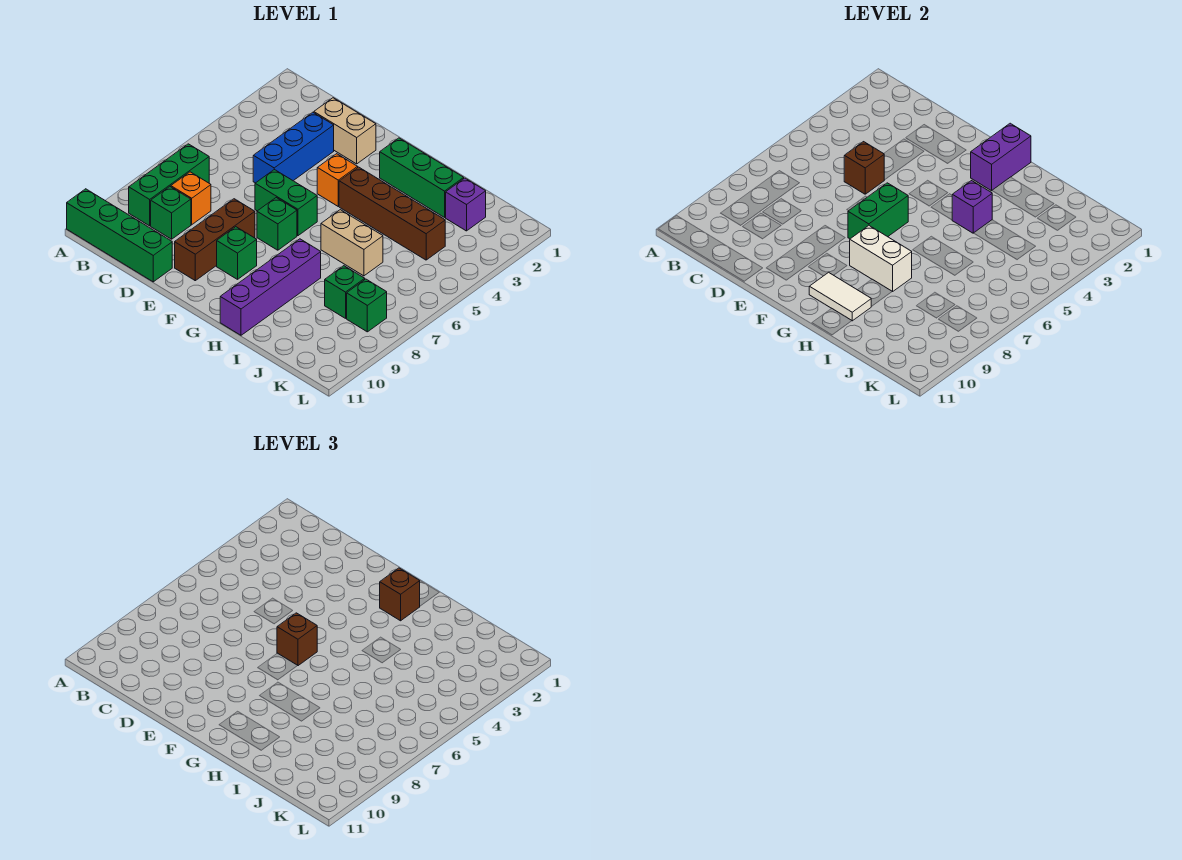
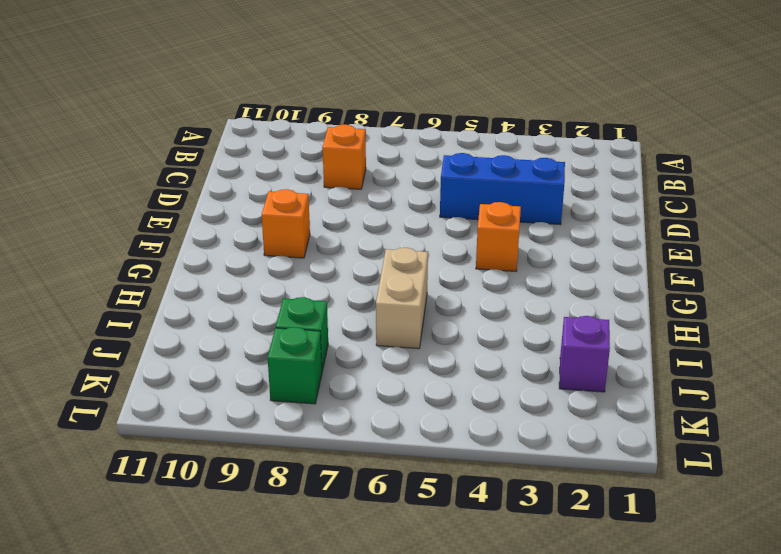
orange 1x1 brick [262,189,310,258] -> green 1x1 brick [217,227,257,279]
none -> green 1x4 brick [67,189,172,282]
none -> green 1x3 brick [129,144,209,226]
none -> green 1x1 brick [151,187,191,239]

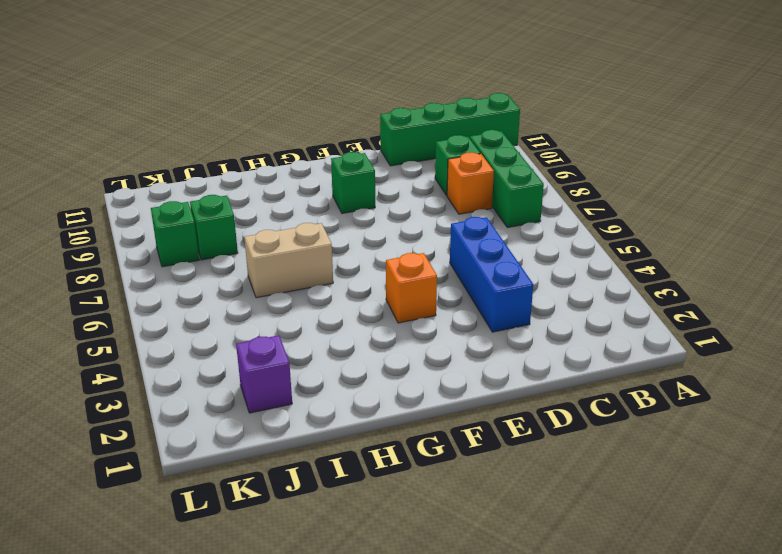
none -> tan 1x2 brick [314,98,376,164]
none -> green 1x2 brick [255,169,317,236]
none -> brown 1x3 brick [175,199,255,281]

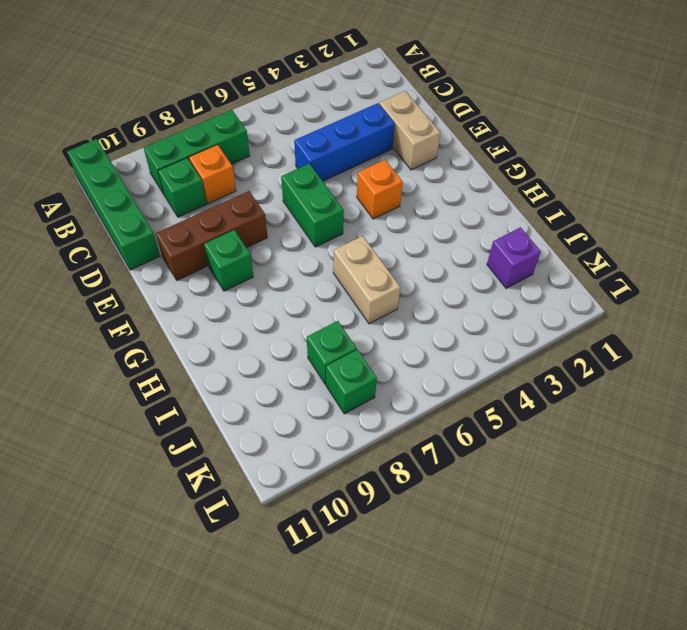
none -> green 1x1 brick [257,198,297,250]
none -> green 1x3 brick [380,138,464,217]
none -> brown 1x4 brick [339,167,445,260]

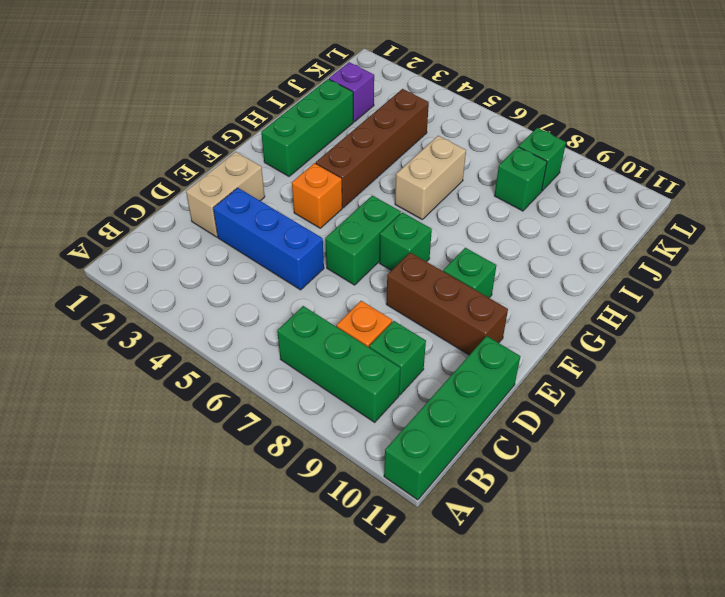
none -> purple 1x4 brick [220,239,321,335]
none -> brown 1x1 brick [844,142,884,194]
none -> green 1x2 brick [848,183,908,239]

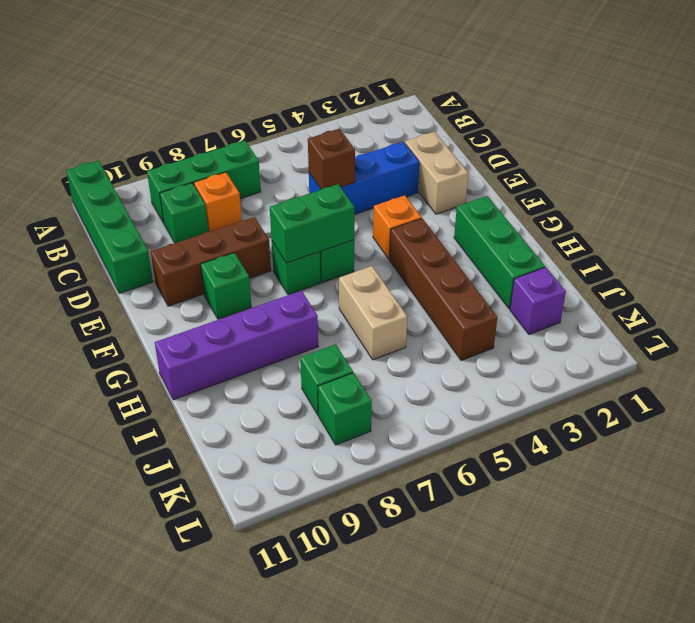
none -> purple 1x2 brick [971,123,1031,191]
none -> white 1x2 brick [850,226,912,292]
none -> white 1x2 tile [809,272,871,321]

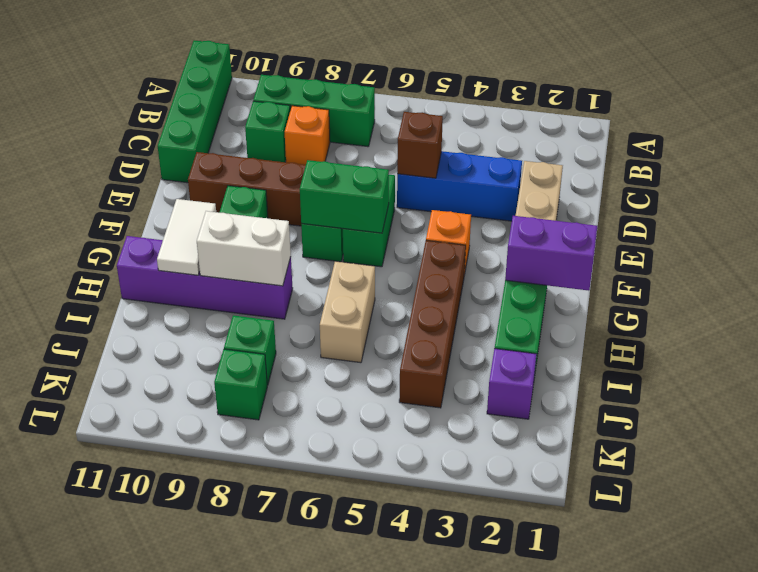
white 1x2 brick [197,211,291,286] -> white 1x2 brick turned to [850,226,912,292]
none -> purple 1x1 brick [952,181,992,233]
none -> brown 1x1 brick [277,613,317,666]
none -> brown 1x1 brick [380,568,420,621]

